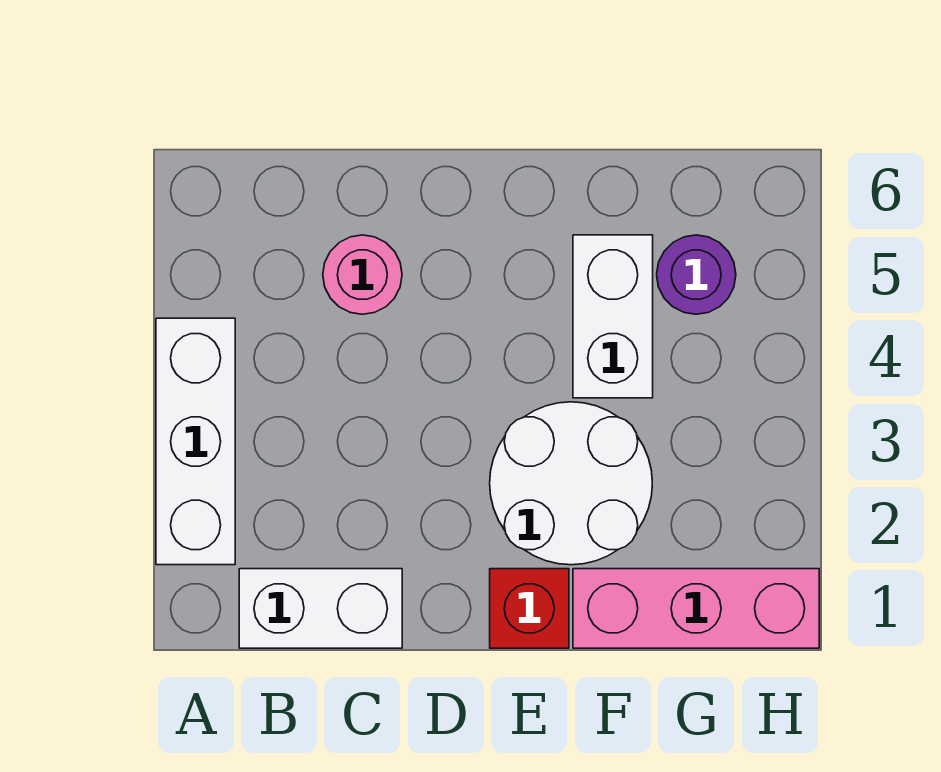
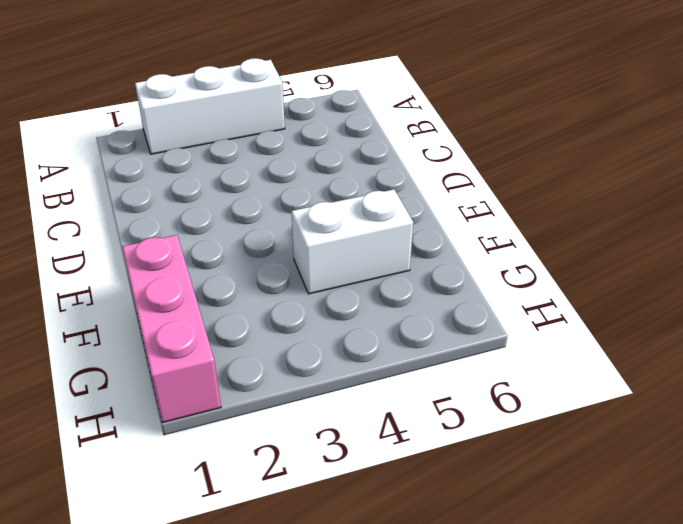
none -> white 1x2 brick [239,569,402,648]
none -> pink 1x1 round brick [323,235,402,314]

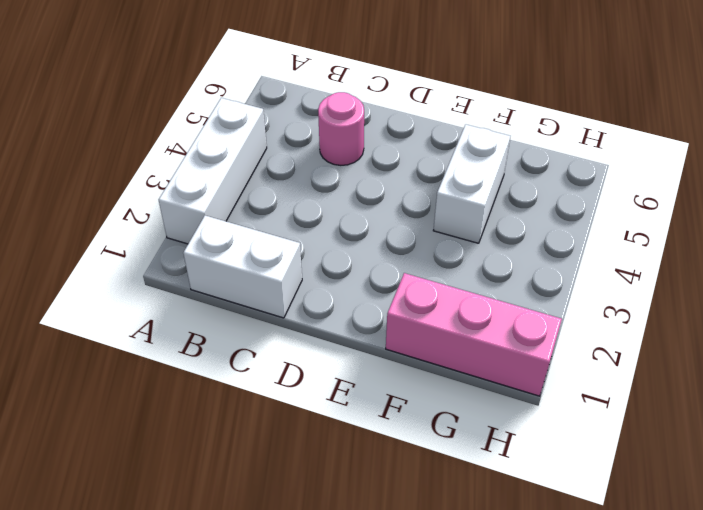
none -> red 1x1 brick [490,569,569,648]
none -> white 2x2 round brick [490,402,652,565]

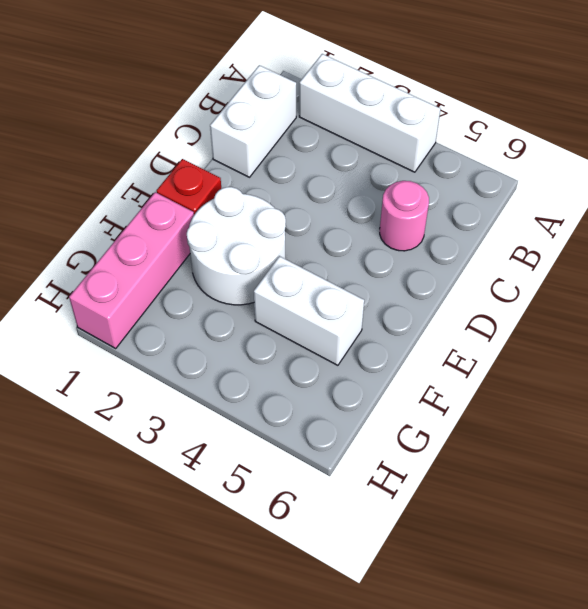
none -> purple 1x1 round brick [657,235,736,314]

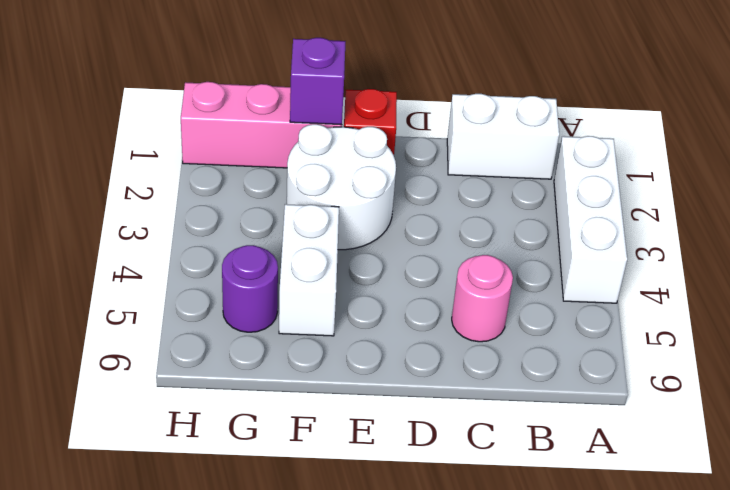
purple 1x1 brick [290,38,345,125] -> none

